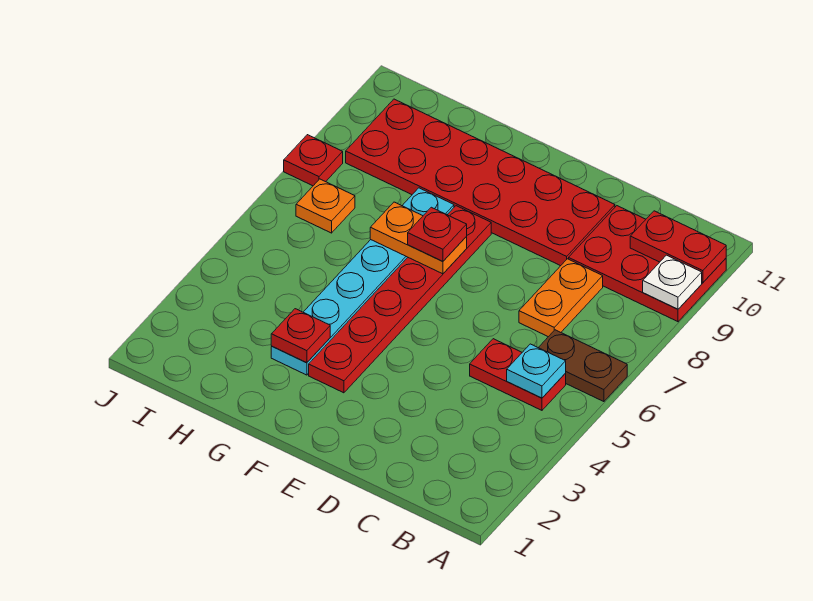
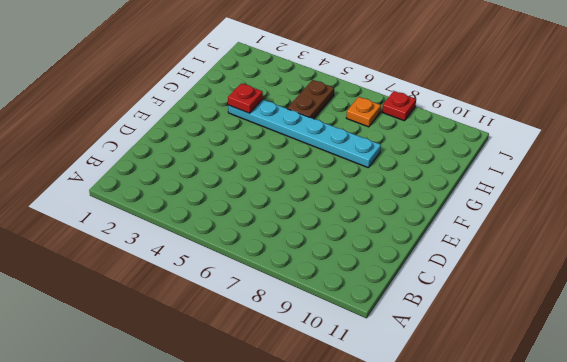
brown 1x2 plate [287,80,334,119] -> brown 1x2 plate moved to [538,330,627,402]
none -> red 2x3 plate [569,206,726,322]
none -> red 1x2 plate [470,339,566,410]
none -> orange 1x2 plate [519,259,603,337]

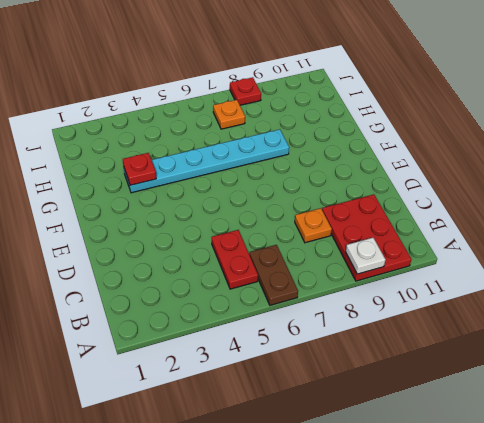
orange 1x1 plate [295,208,332,243] -> orange 1x2 plate [519,259,603,337]
none -> red 2x6 plate [346,99,615,266]
none -> red 1x6 plate [309,206,491,393]
none -> red 1x2 plate [630,211,726,283]

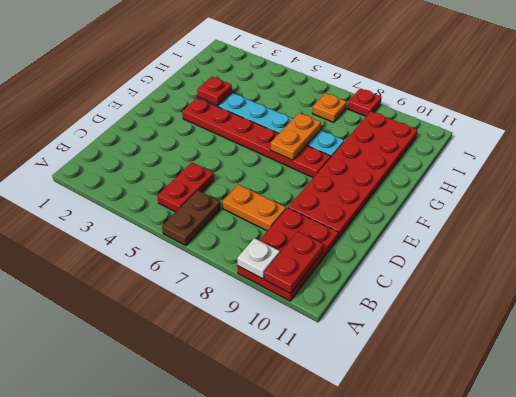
none -> cyan 1x1 plate [507,344,566,398]
none -> red 1x1 plate [408,207,467,261]

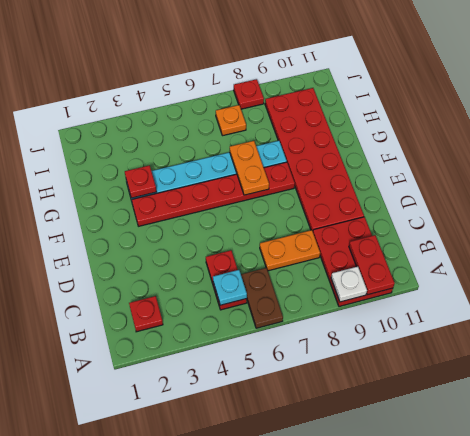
red 1x1 plate [129,296,163,332] -> red 1x1 plate moved to [408,207,467,261]

